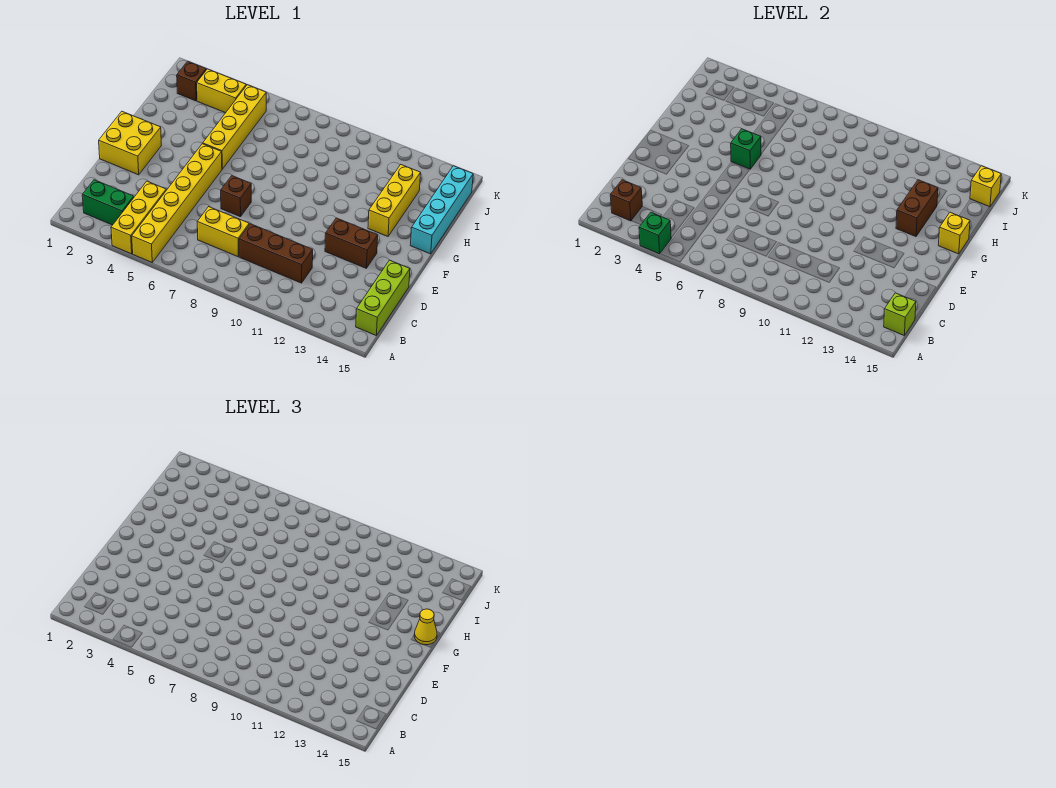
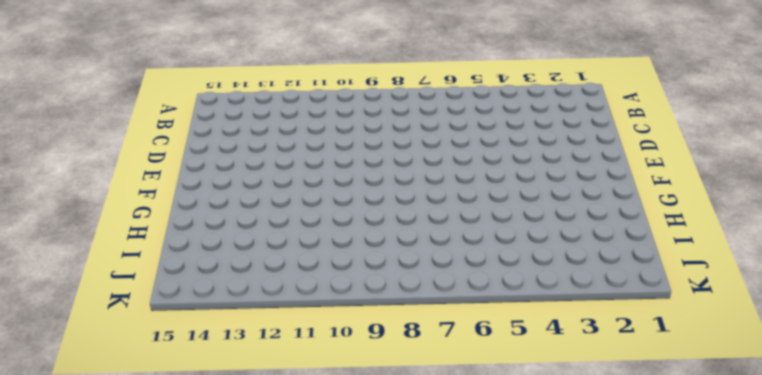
none -> yellow 1x3 brick [111,181,166,254]
none -> yellow 1x6 brick [132,144,222,262]
none -> green 1x2 brick [82,180,134,225]

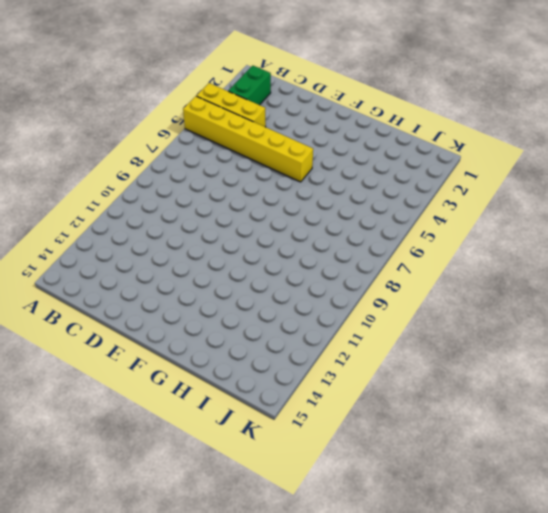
none -> lime 1x3 brick [356,260,410,335]
none -> yellow 1x2 brick [197,207,249,257]
none -> brown 1x3 brick [239,224,313,283]

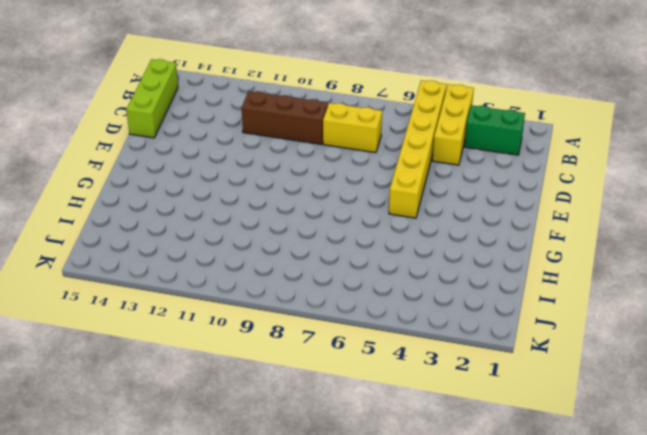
none -> yellow 2x2 brick [99,112,161,175]
none -> brown 1x1 brick [221,176,251,217]
none -> brown 1x2 brick [325,218,378,268]

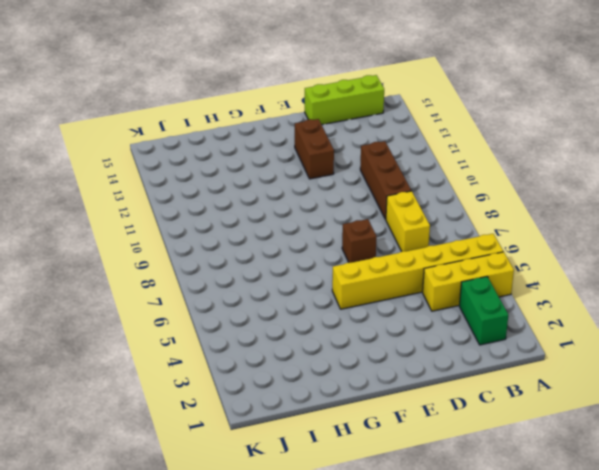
none -> yellow 2x2 brick [99,112,161,175]
none -> yellow 1x4 brick [202,85,266,169]
none -> yellow 1x3 brick [368,165,421,236]

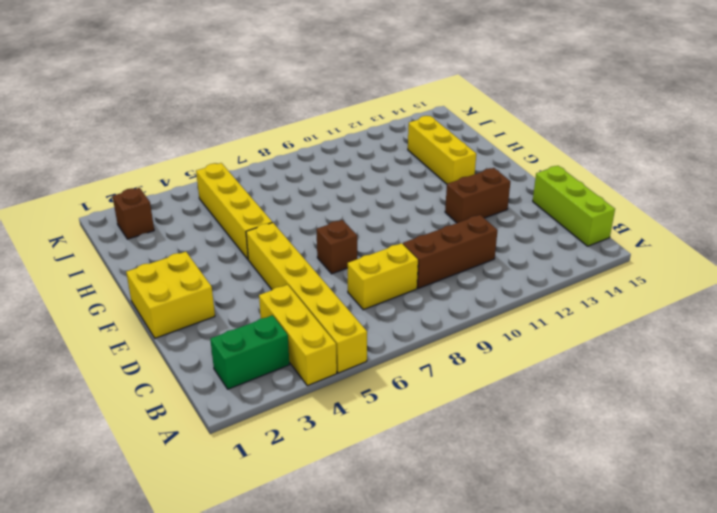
none -> cyan 1x4 brick [410,166,473,254]
none -> yellow 1x2 brick [197,69,246,113]
none -> green 1x1 brick [639,212,671,254]

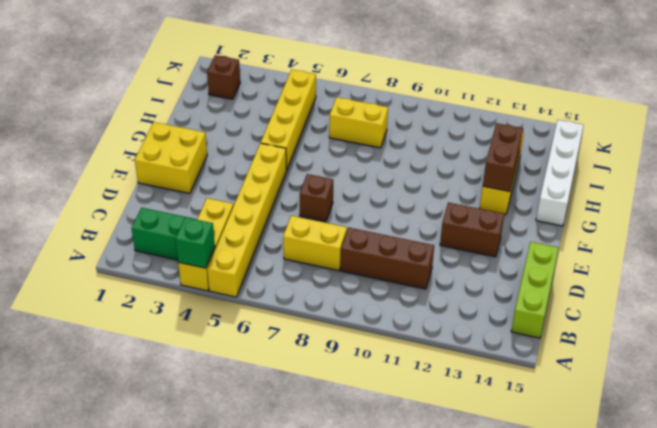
white 1x4 brick [536,120,584,226] -> cyan 1x4 brick [410,166,473,254]
yellow 1x2 brick [329,97,388,148] -> yellow 1x2 brick moved to [197,69,246,113]
none -> brown 1x1 brick [610,180,642,221]
none -> lime 1x1 brick [884,293,916,335]
none -> green 1x1 brick [731,129,761,169]

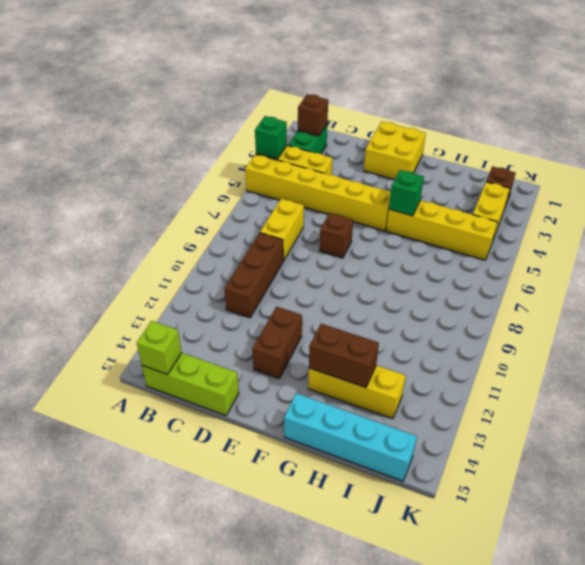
none -> yellow 1x1 brick [938,212,970,254]
none -> yellow 1x1 brick [970,166,1001,207]
none -> yellow 1x1 cone [414,609,437,645]

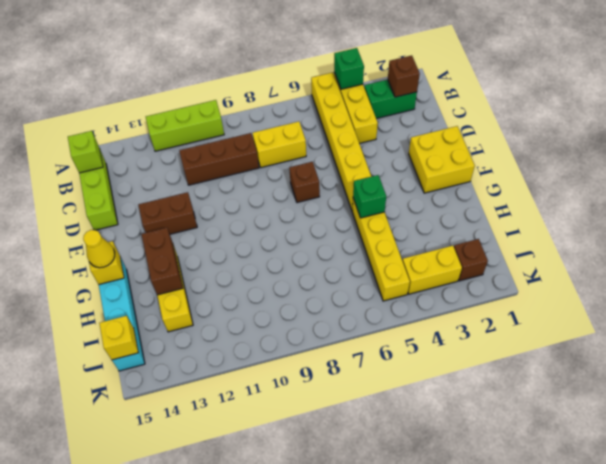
lime 1x3 brick [146,100,224,151] -> none

